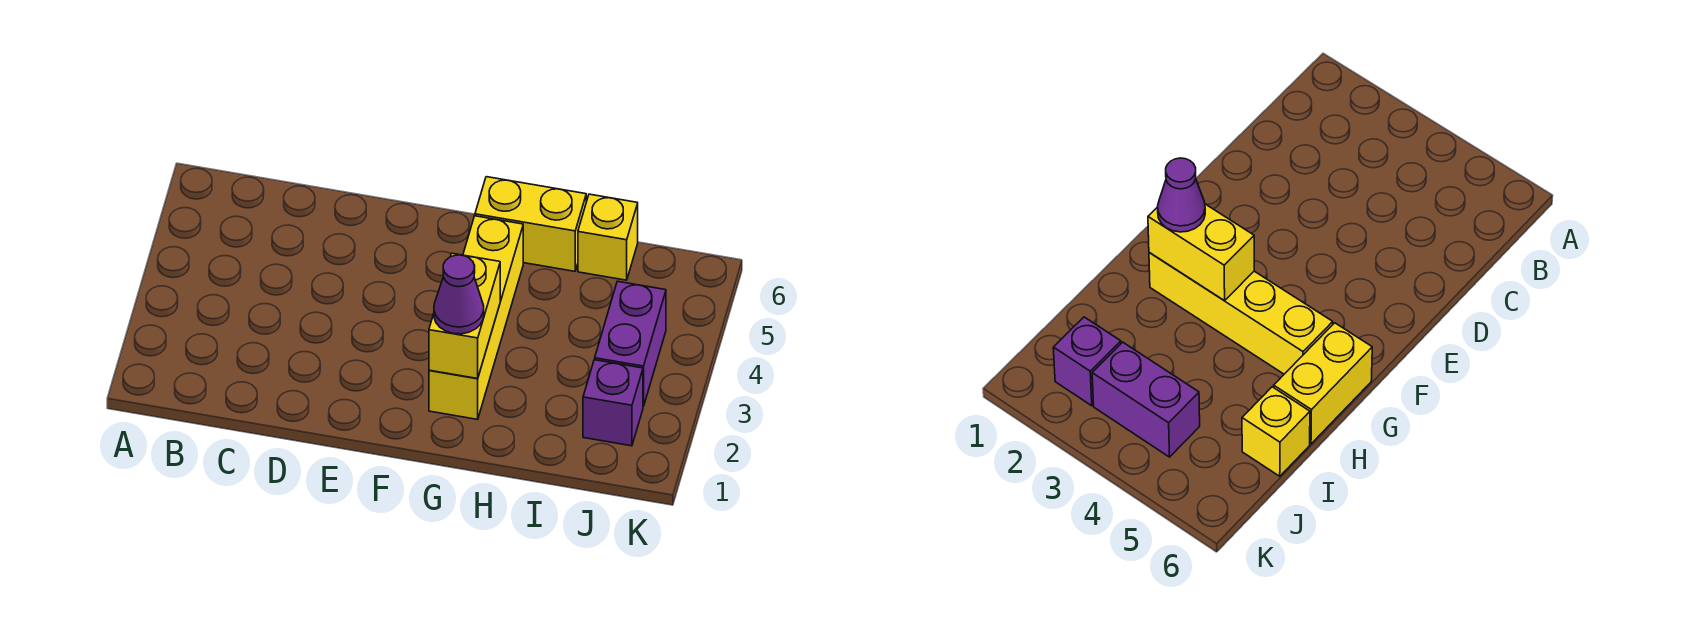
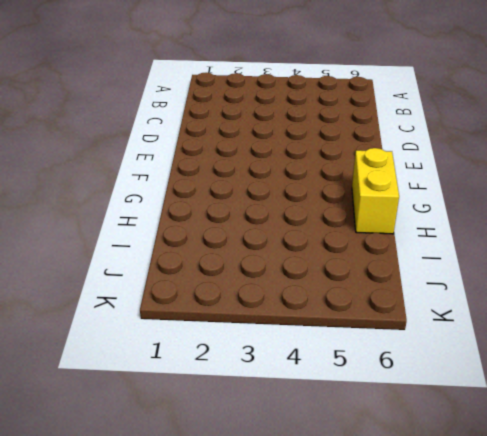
none -> yellow 1x4 brick [429,216,523,419]
none -> yellow 1x1 brick [578,194,638,280]

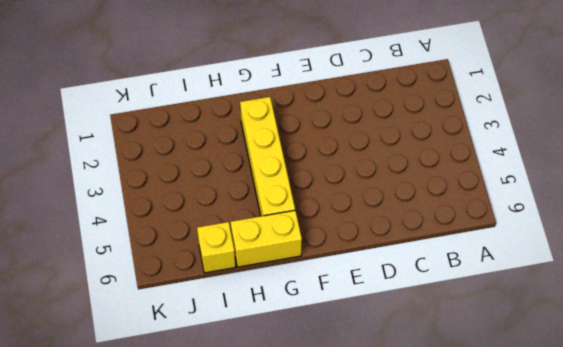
none -> purple 1x1 brick [583,360,643,446]
none -> purple 1x2 brick [595,281,666,406]

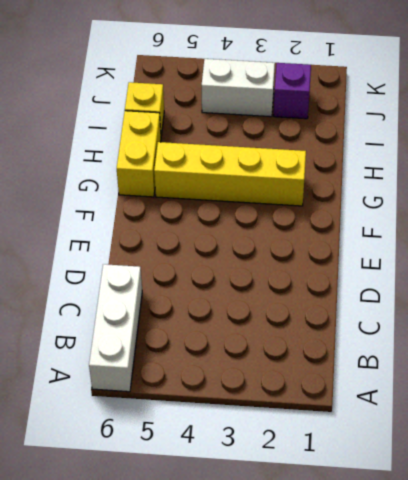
white 1x3 brick [89,264,142,392] -> none
white 1x2 brick [202,59,275,117] -> purple 1x2 brick [595,281,666,406]
none -> yellow 1x2 brick [429,253,500,379]
none -> purple 1x1 cone [434,255,484,334]

